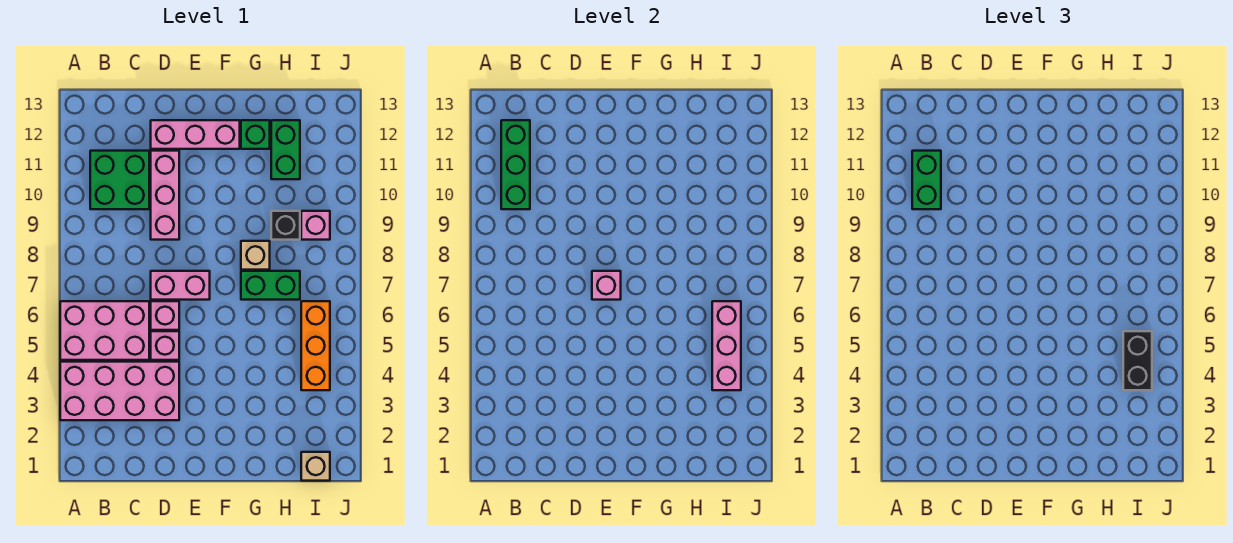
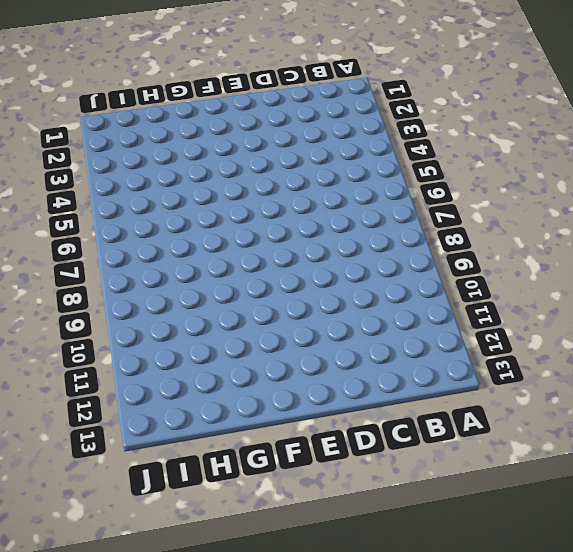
none -> pink 2x4 brick [60,362,179,420]
none -> pink 2x3 brick [60,301,149,360]
none -> green 2x2 brick [90,151,149,209]

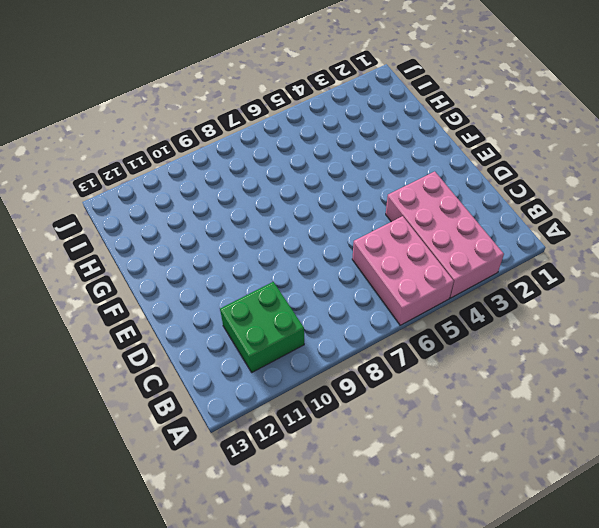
none -> pink 1x1 brick [151,331,179,360]
none -> pink 1x1 brick [151,301,179,330]
none -> pink 1x2 brick [151,271,210,300]

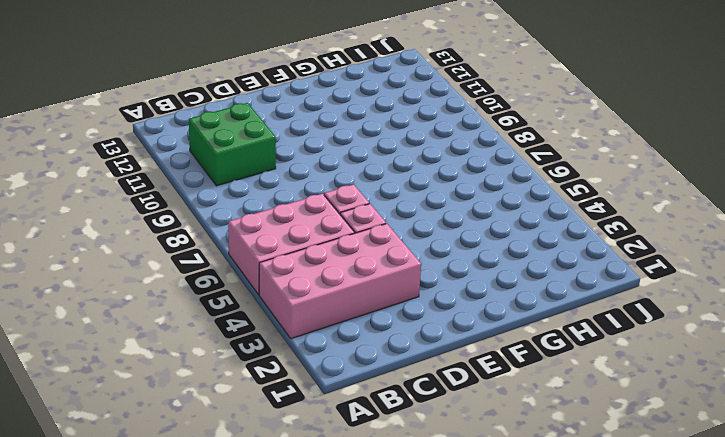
none -> pink 1x2 brick [151,271,210,300]
none -> pink 1x3 brick [151,151,179,240]
none -> pink 1x3 brick [151,120,240,149]

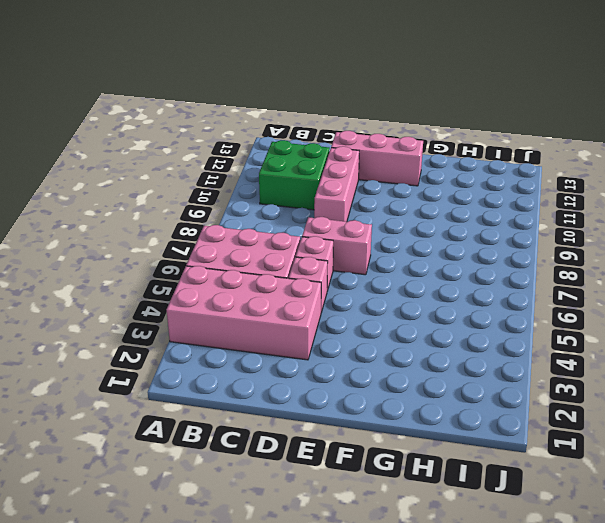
none -> green 1x2 brick [241,271,300,300]
none -> tan 1x1 brick [241,241,270,270]
none -> green 1x1 brick [241,120,270,149]

